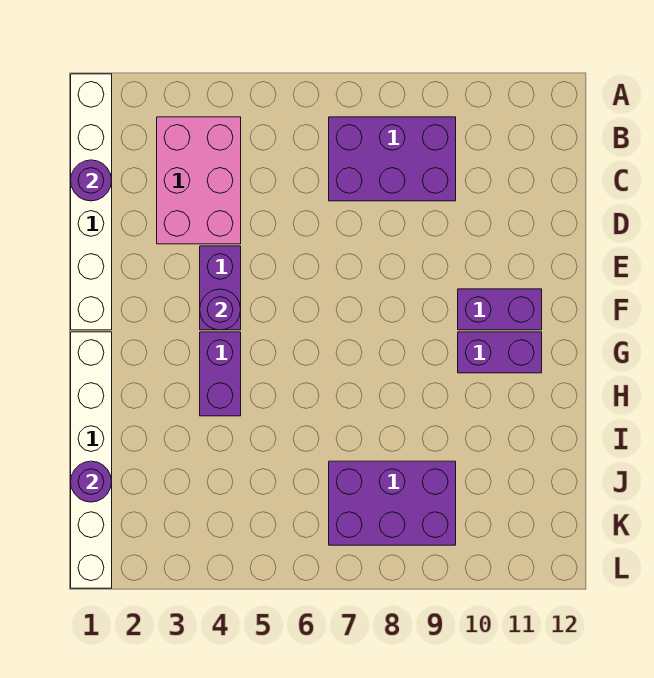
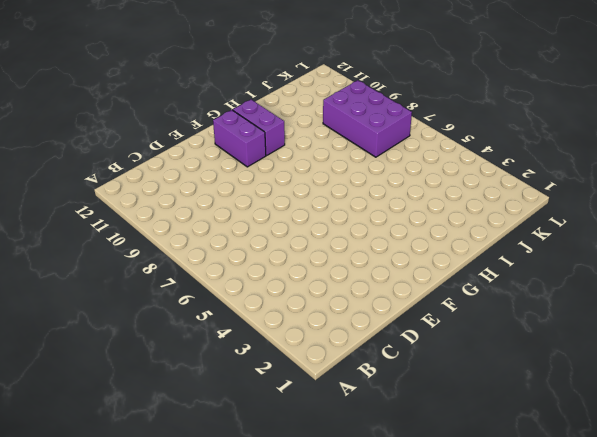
none -> white 1x6 brick [71,74,112,330]
none -> pink 2x3 brick [157,117,241,244]
none -> purple 2x3 brick [329,117,456,201]

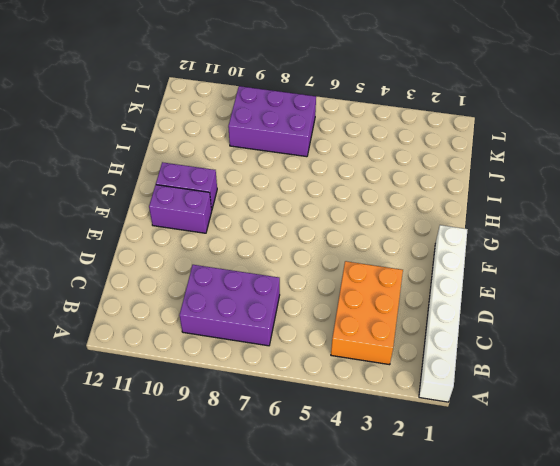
orange 2x3 brick [331,261,403,365] -> pink 2x3 brick [157,117,241,244]
none -> purple 1x2 brick [200,246,241,330]
none -> white 1x6 brick [71,332,112,588]
none -> purple 1x2 brick [200,332,241,416]

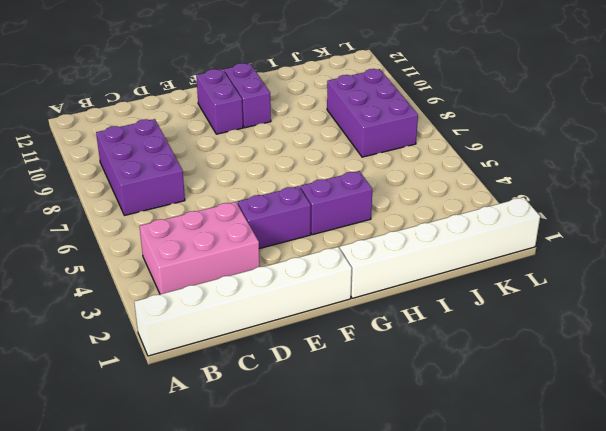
none -> purple 1x1 round brick [71,160,112,201]
none -> purple 1x1 round brick [200,289,241,330]
none -> purple 1x1 round brick [71,461,112,502]

